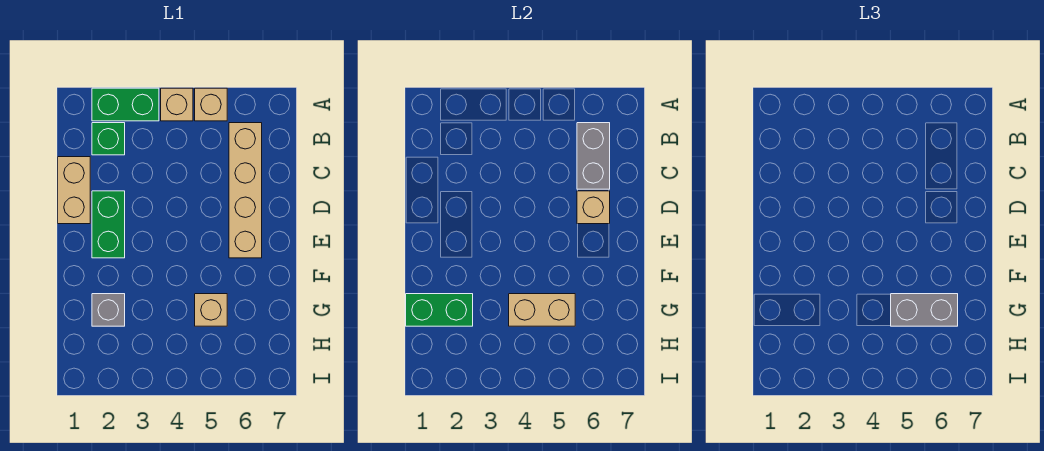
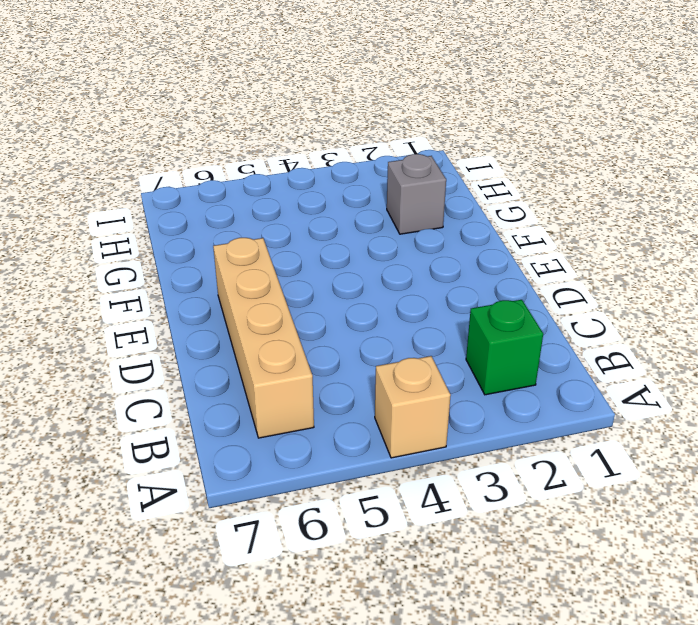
none -> green 1x2 brick [92,88,159,121]
none -> tan 1x1 brick [195,88,227,121]
none -> tan 1x2 brick [58,157,90,224]

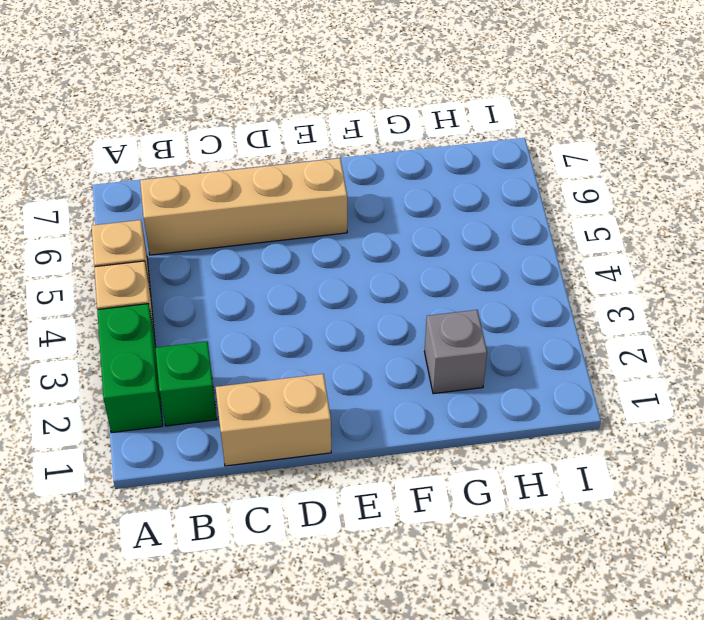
none -> green 1x2 brick [92,191,125,258]
none -> tan 1x1 brick [195,294,227,326]
none -> grey 1x2 brick [577,123,610,189]

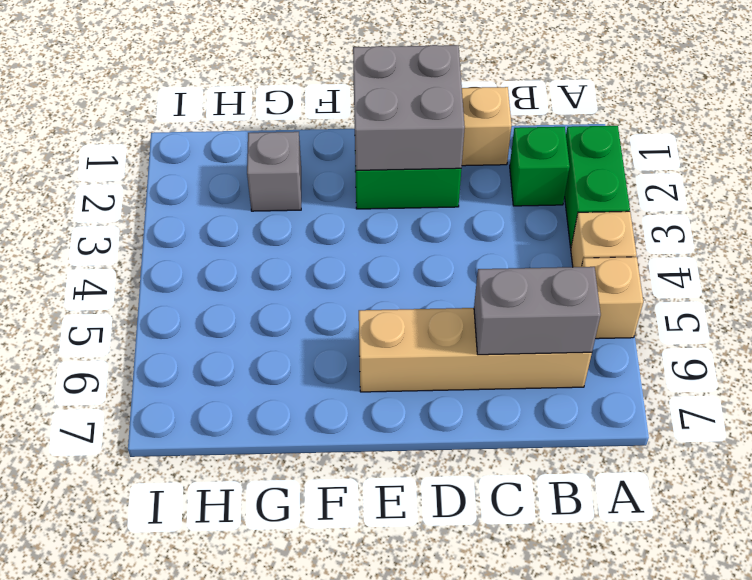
grey 2x2 brick [353,45,465,170] -> none
none -> tan 1x1 brick [195,294,227,326]
none -> tan 1x1 brick [577,191,610,224]
none -> green 1x2 brick [406,294,473,326]

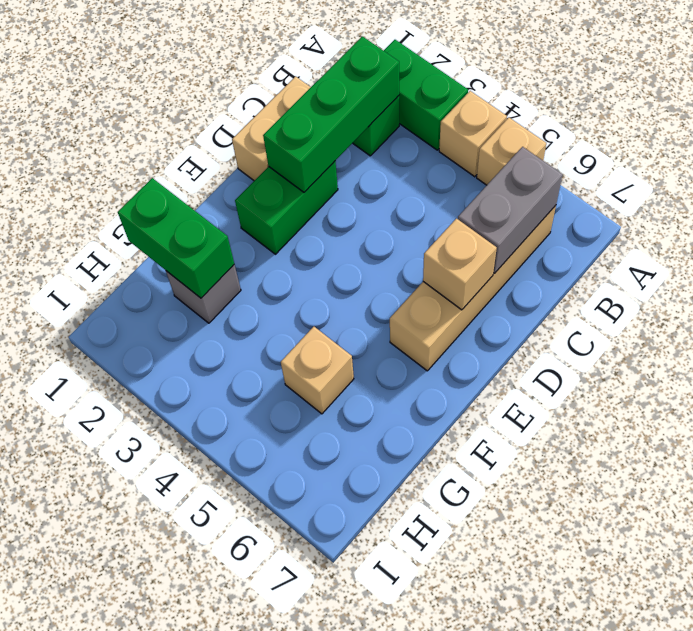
green 1x3 brick [263,36,399,192] -> none
none -> tan 1x2 brick [509,294,575,326]
none -> grey 1x2 brick [891,294,958,326]

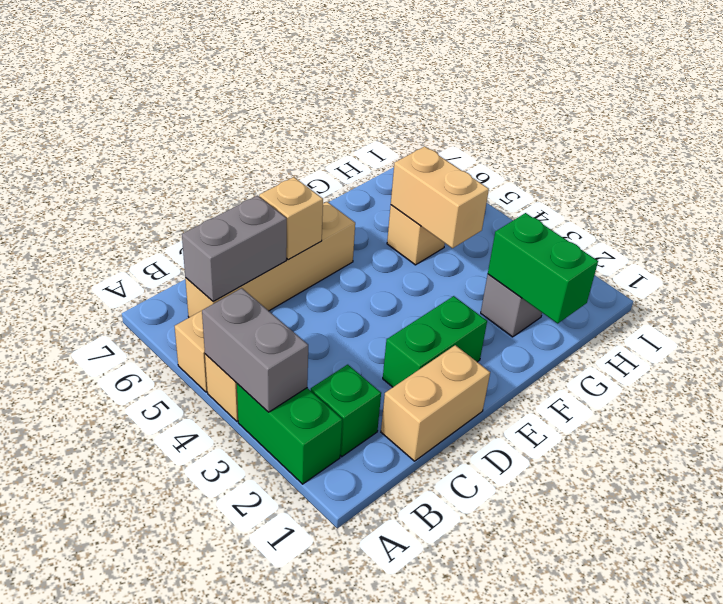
grey 1x2 brick [202,288,308,412] -> grey 1x2 brick moved to [891,294,958,326]

